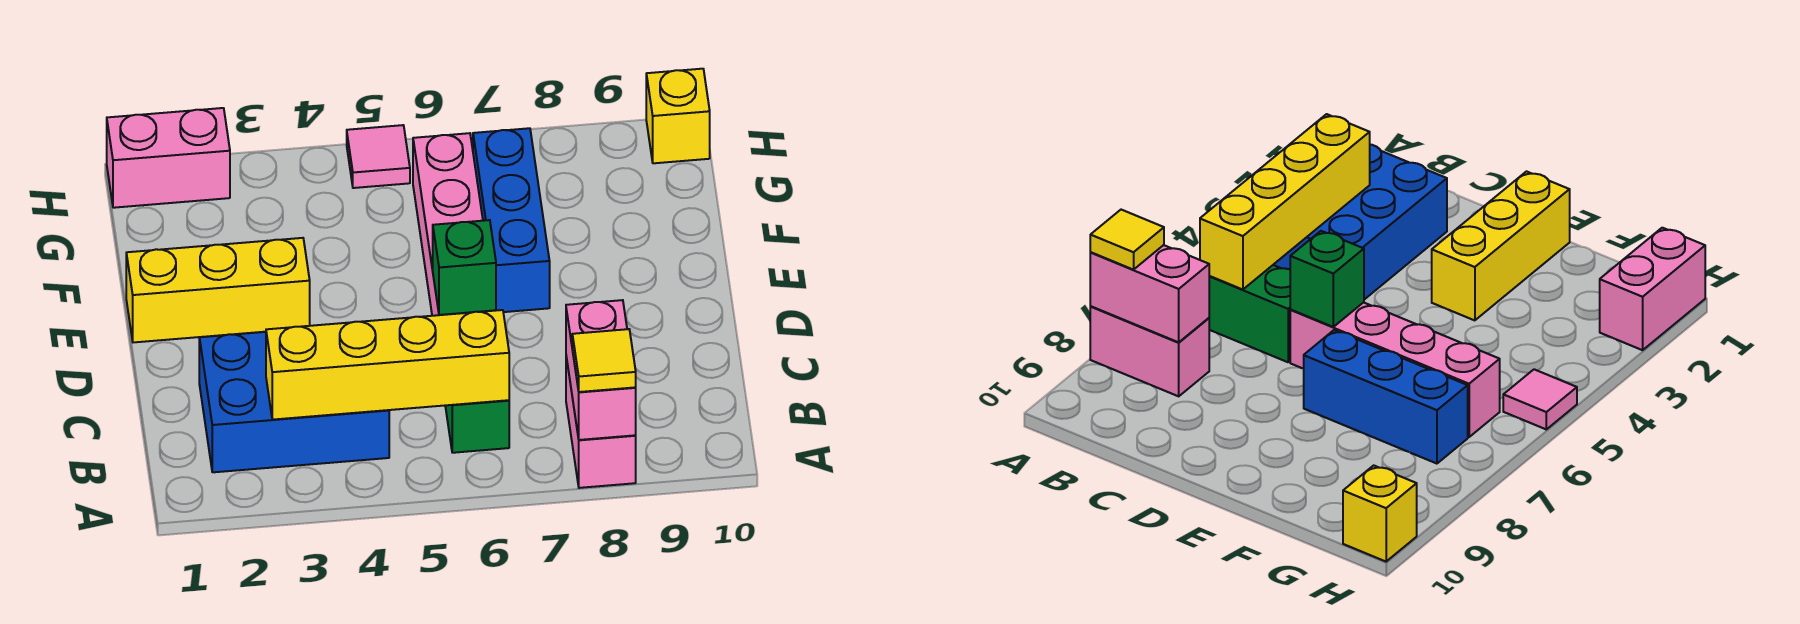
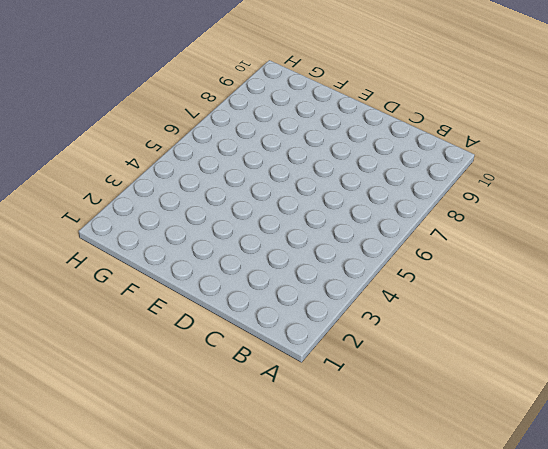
none -> pink 1x2 brick [566,357,636,488]
none -> blue 2x3 brick [199,332,389,472]
none -> green 1x2 brick [445,400,509,453]

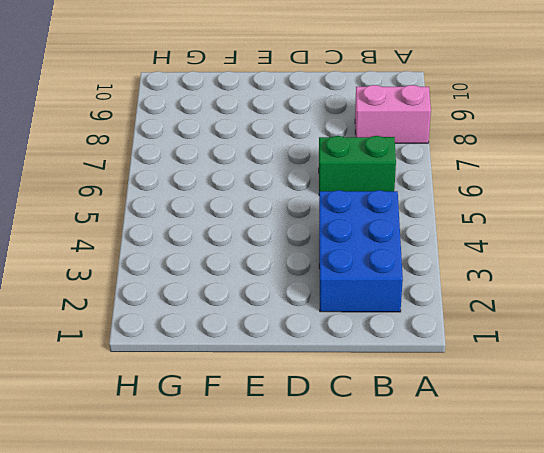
none -> pink 1x4 brick [413,133,496,316]
none -> yellow 1x3 brick [126,238,310,342]
none -> blue 1x3 brick [473,128,550,312]

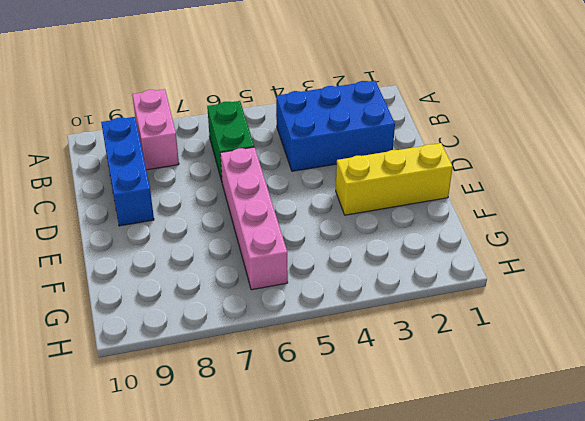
blue 1x3 brick [101,117,154,226] -> blue 1x3 brick moved to [473,128,550,312]
none -> pink 1x2 brick [107,108,230,208]
none -> pink 1x1 tile [347,125,410,188]
none -> yellow 1x1 brick [646,69,710,163]

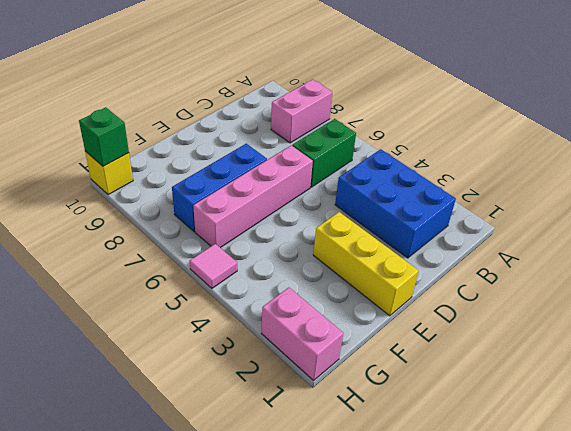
green 1x1 brick [79,107,129,166] -> green 1x1 brick moved to [433,220,496,315]
none -> pink 1x2 brick [566,300,636,440]
none -> yellow 1x4 brick [266,310,509,420]
none -> yellow 1x1 tile [572,329,636,392]

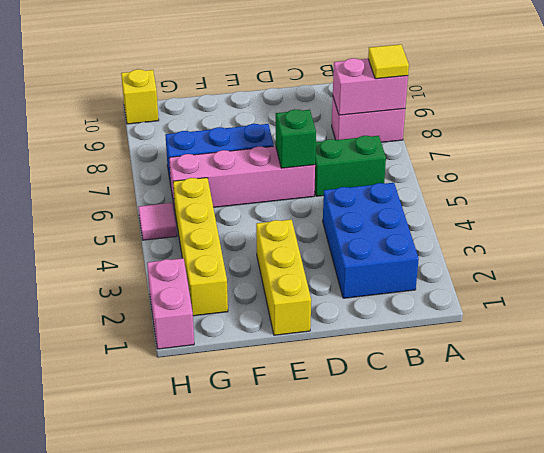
yellow 1x4 brick [173,178,228,316] -> yellow 1x4 brick moved to [266,310,509,420]

